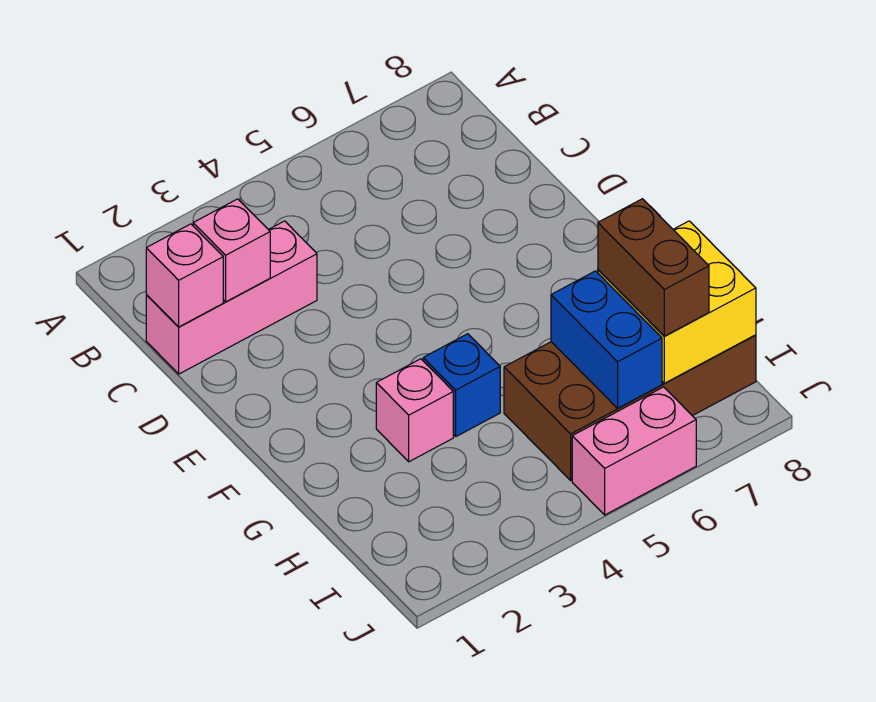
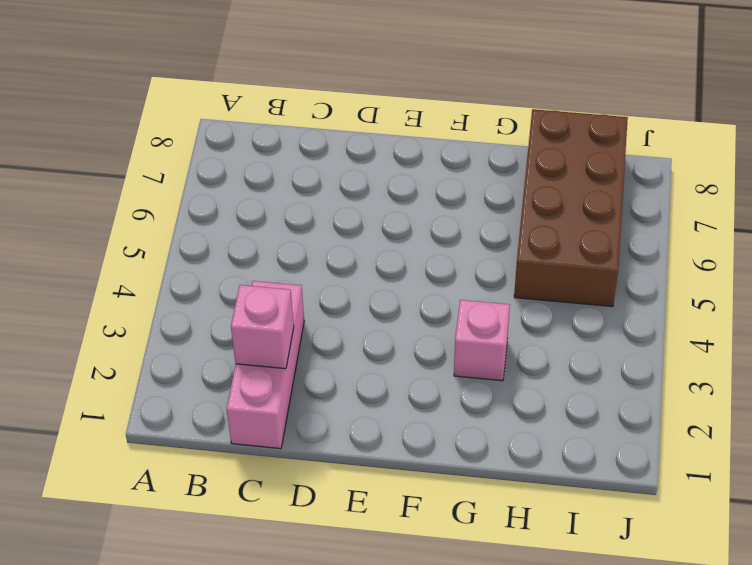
none -> blue 1x1 brick [423,334,500,436]
none -> pink 1x2 brick [572,387,696,515]

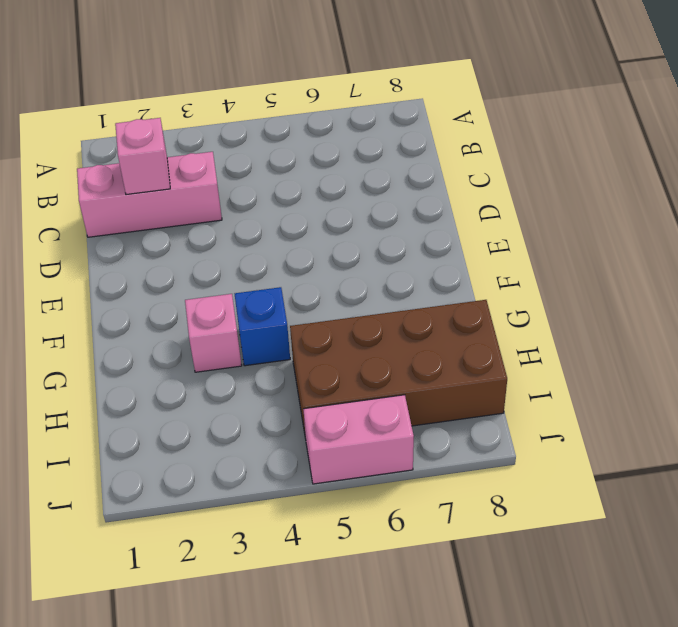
none -> pink 1x1 brick [146,224,223,327]
none -> blue 1x2 brick [551,271,662,408]

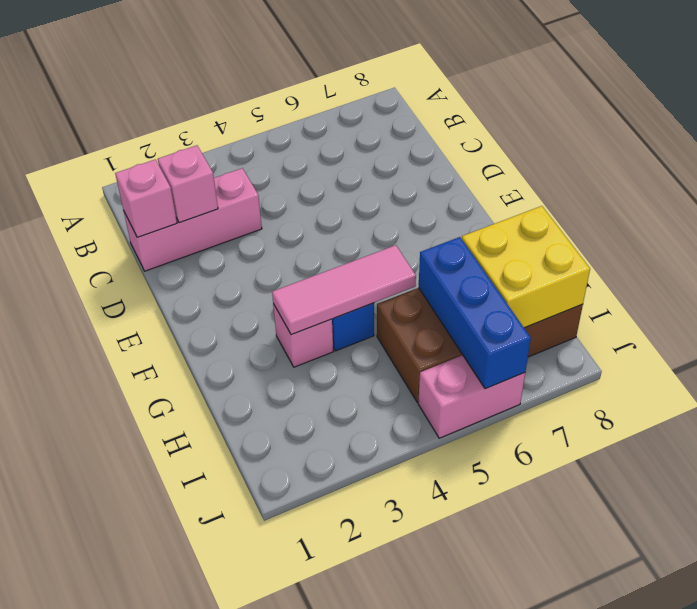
pink 1x3 tile [272,245,416,335] -> none
blue 1x3 brick [419,237,531,389] -> blue 1x2 brick [551,271,662,408]
none -> brown 1x2 brick [598,199,709,336]

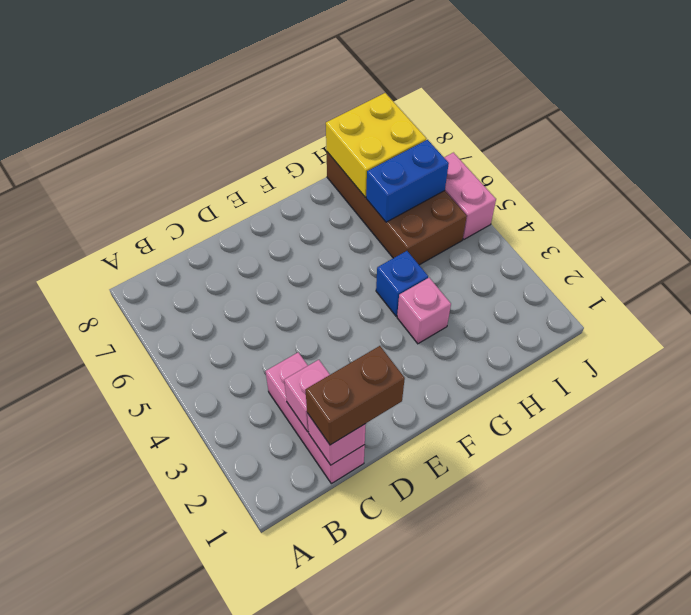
brown 1x2 brick [305,346,405,445] -> brown 1x2 brick moved to [598,199,709,336]

